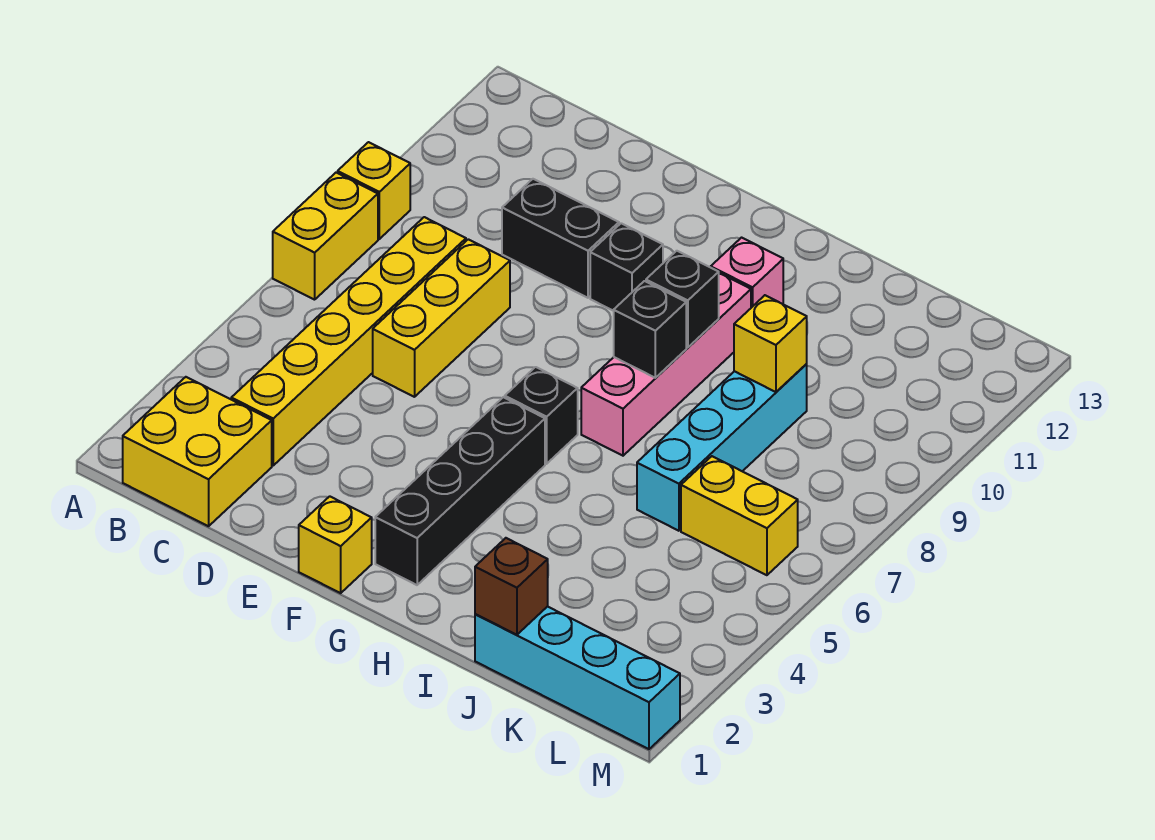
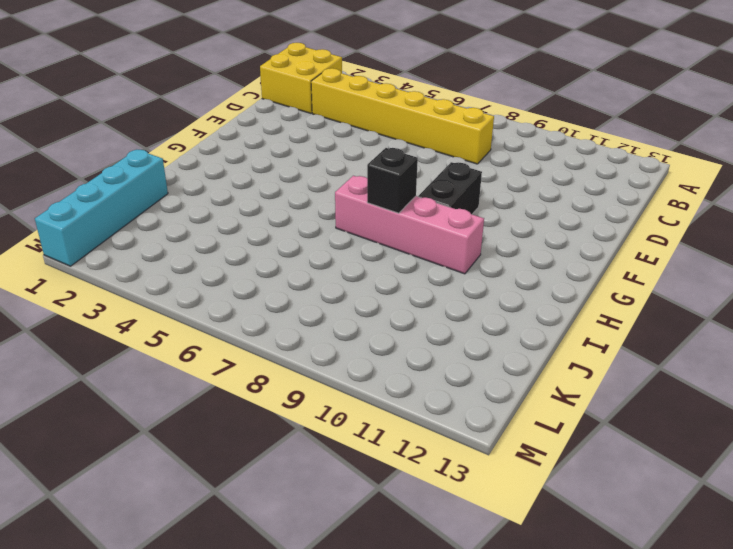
black 1x2 brick [418,162,482,214] -> black 1x2 brick moved to [502,179,619,298]
none -> yellow 1x2 brick [273,173,378,300]
none -> yellow 1x1 brick [338,142,410,239]
none -> yellow 1x3 brick [373,239,510,397]

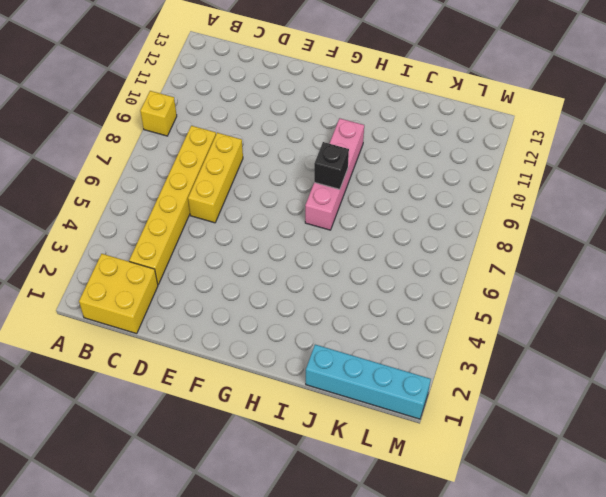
none -> yellow 1x2 brick [273,173,378,300]
none -> black 1x2 brick [502,179,619,298]
none -> yellow 1x1 brick [299,496,372,593]

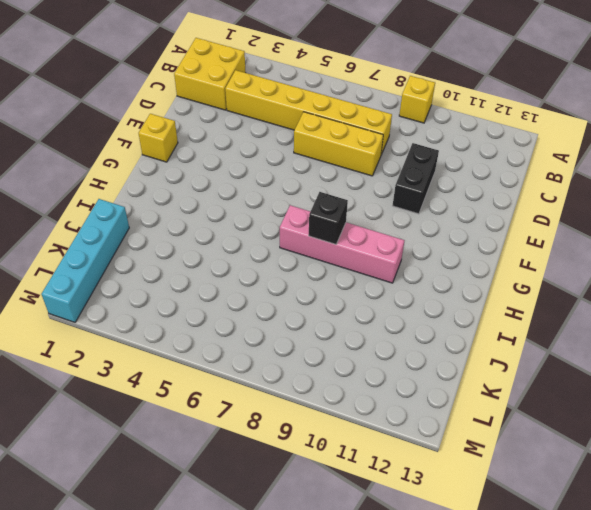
none -> yellow 1x2 brick [273,173,378,300]
none -> black 1x1 brick [590,223,663,311]
none -> black 1x4 brick [375,397,545,585]

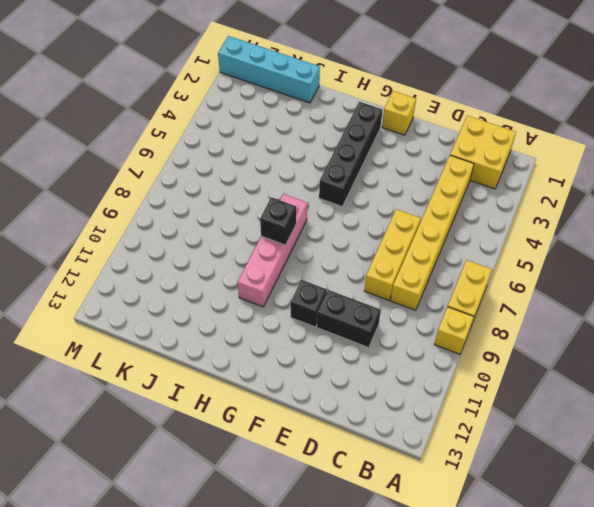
none -> black 1x1 brick [505,367,578,464]
none -> pink 1x1 brick [711,238,783,308]
none -> cyan 1x4 brick [637,364,807,531]

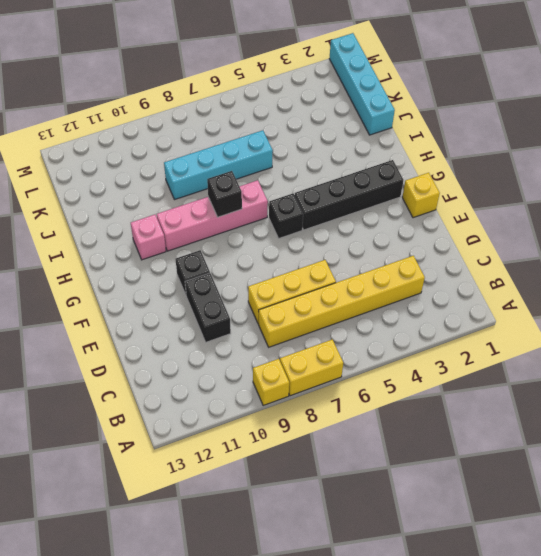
none -> yellow 2x2 brick [123,377,272,526]
none -> yellow 1x2 brick [681,456,798,575]
none -> black 1x1 brick [646,251,719,348]

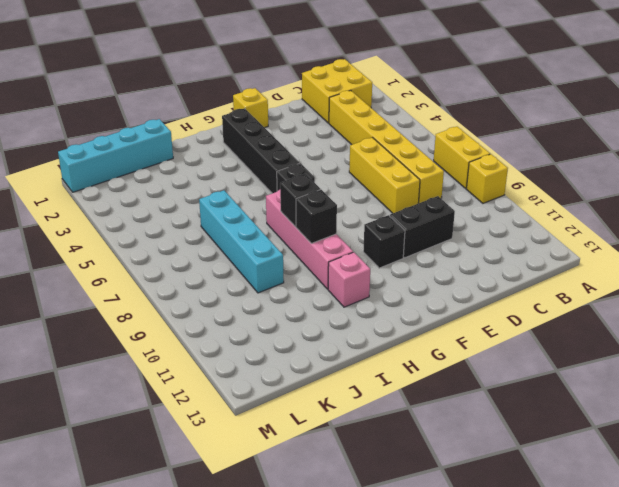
none -> yellow 1x2 brick [681,456,798,575]
none -> brown 1x1 brick [475,538,548,635]
none -> yellow 1x1 brick [734,295,807,392]

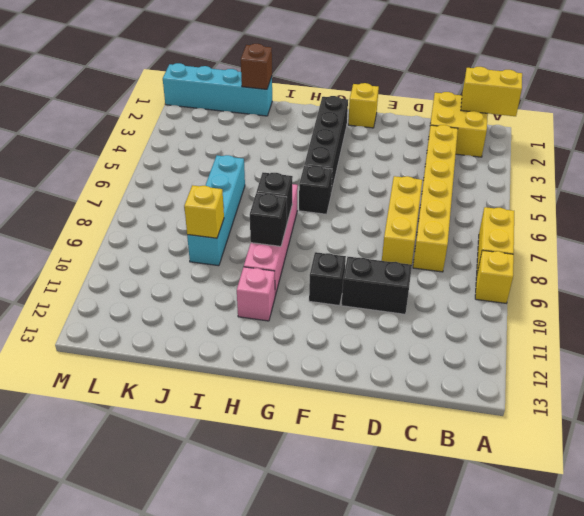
yellow 1x2 brick [461,67,522,116] -> yellow 1x2 brick moved to [681,456,798,575]

